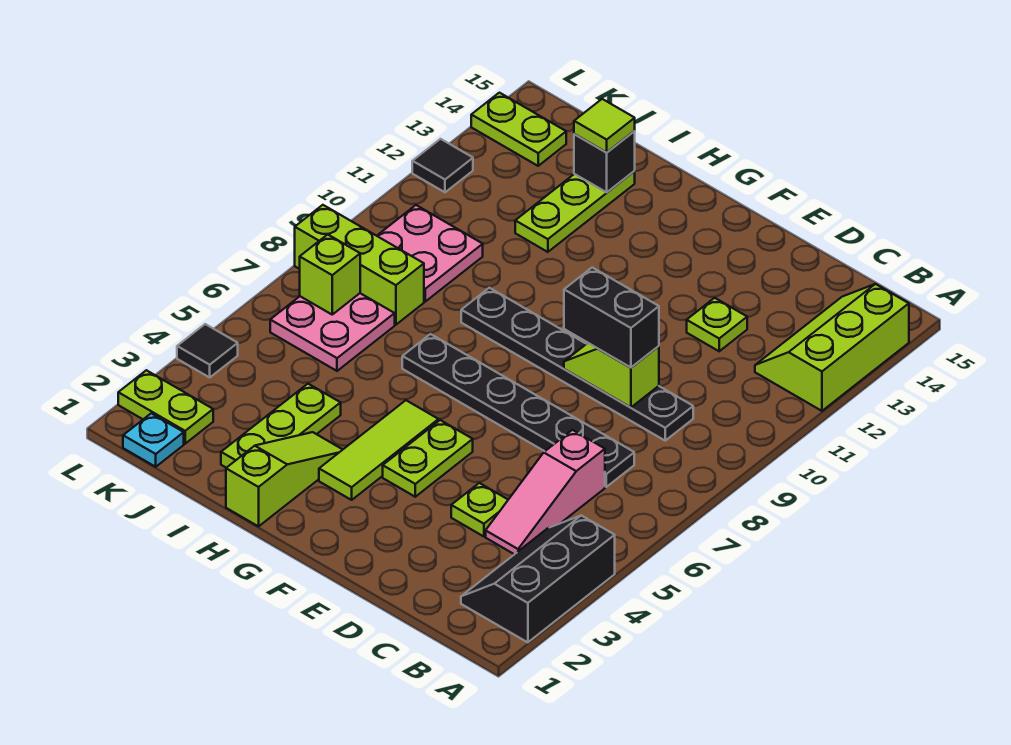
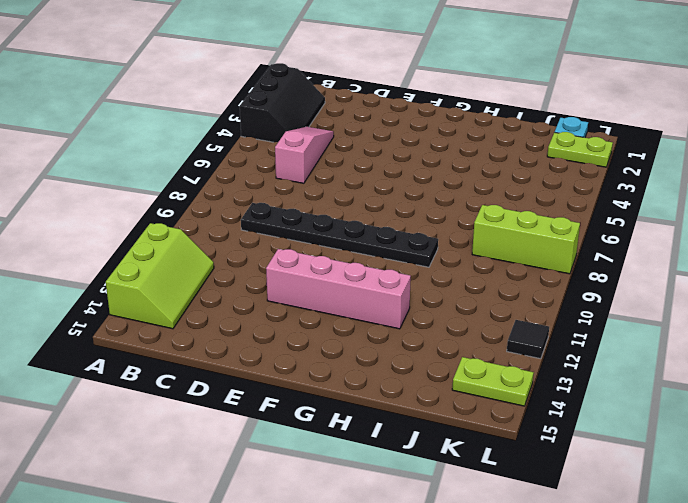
pink 1x4 brick [266,249,411,329] -> none
none -> black 1x6 plate [402,334,634,487]
none -> lime 1x1 plate [451,483,508,536]
none -> lime 1x1 plate [687,298,747,351]

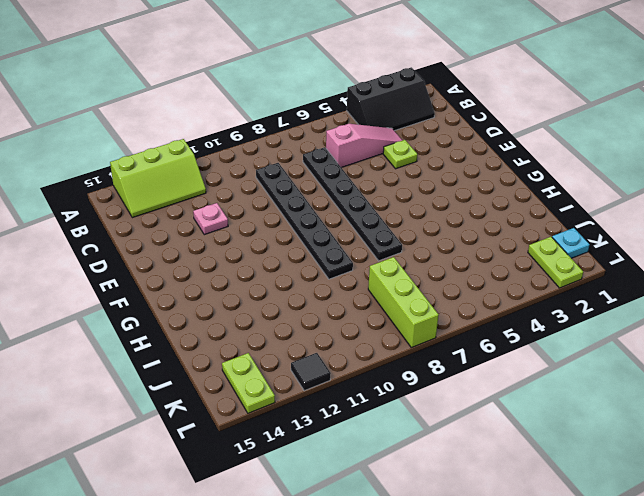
pink 1x1 plate [193,203,228,235] -> lime 1x1 plate [687,298,747,351]
none -> lime 1x2 plate [383,420,473,497]
none -> lime 1x3 tile [319,400,439,500]
none -> lime 1x3 slope [226,432,343,526]

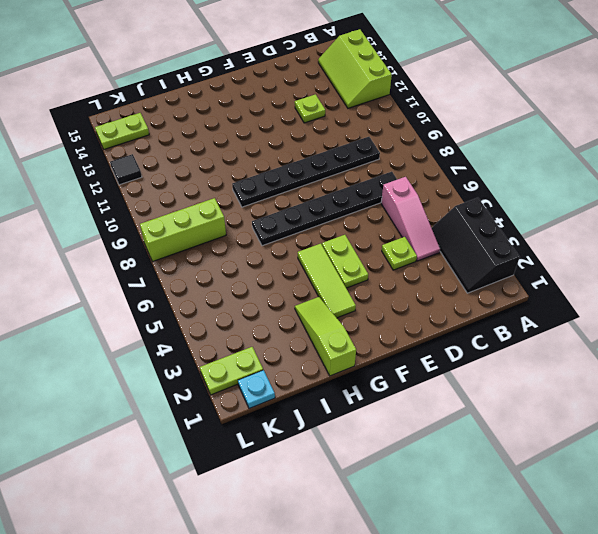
none -> lime 1x3 plate [221,384,341,468]
none -> lime 1x3 plate [515,171,635,252]
none -> pink 2x2 plate [270,293,395,371]

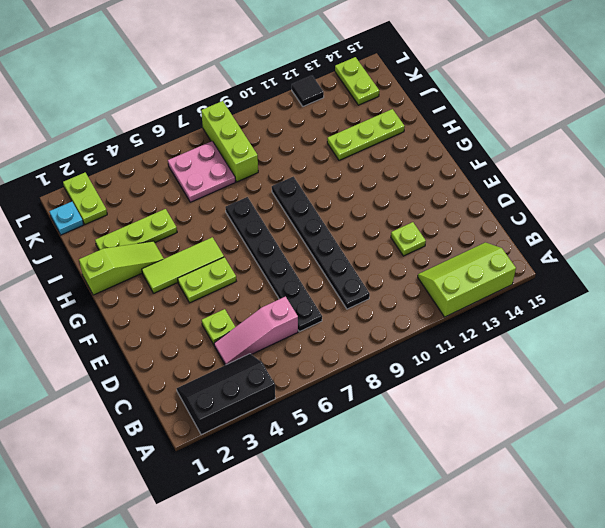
none -> pink 2x2 plate [377,205,483,301]
none -> black 1x1 tile [177,324,238,377]
none -> lime 1x2 slope [564,343,659,408]

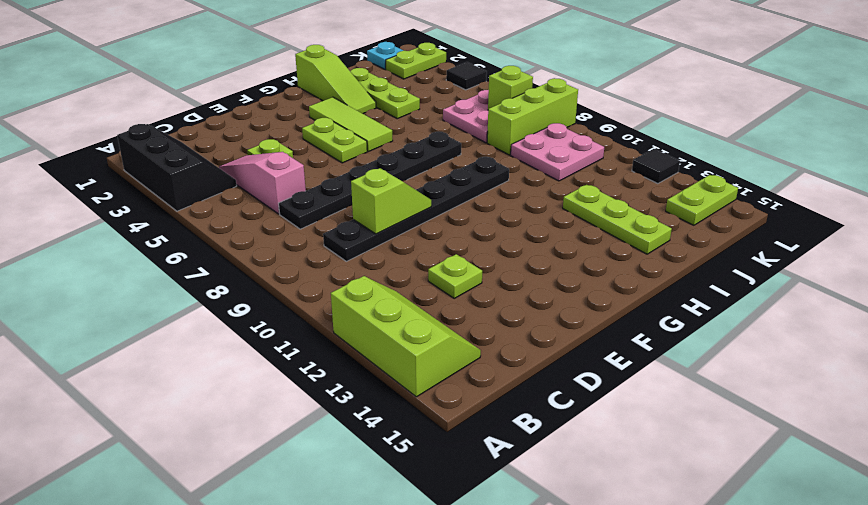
none -> black 1x1 brick [574,131,635,192]
none -> black 1x2 brick [564,268,659,367]
none -> lime 1x1 tile [574,99,635,152]

